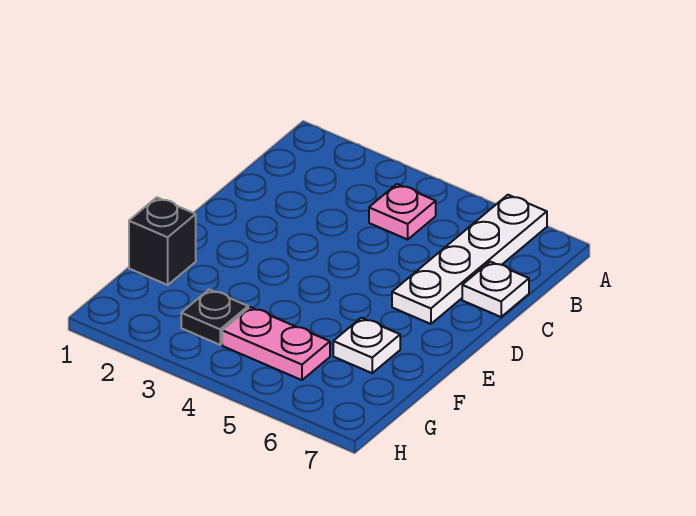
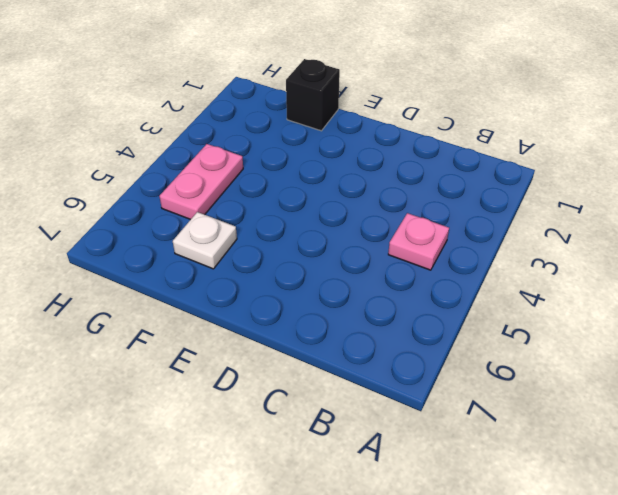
none -> white 1x4 plate [392,195,547,324]
none -> white 1x1 plate [462,262,529,317]

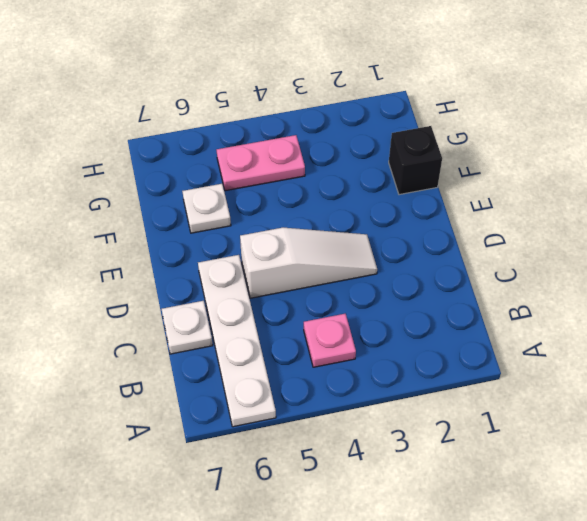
white 1x3 slope [240,228,377,298] -> none
none -> black 1x1 plate [181,289,248,345]

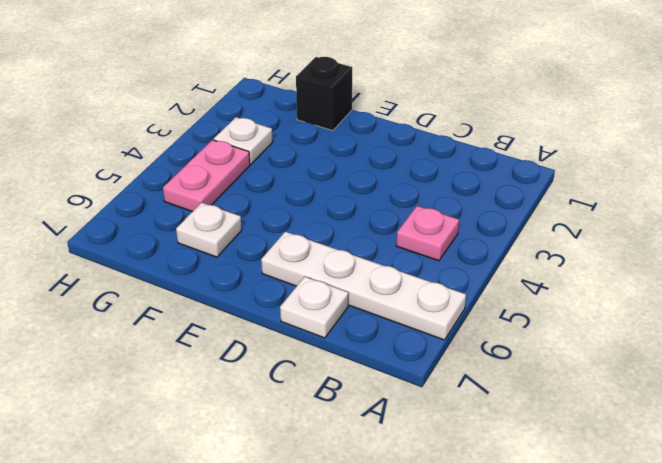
white 1x1 plate [214,117,273,164] -> black 1x1 plate [181,289,248,345]

